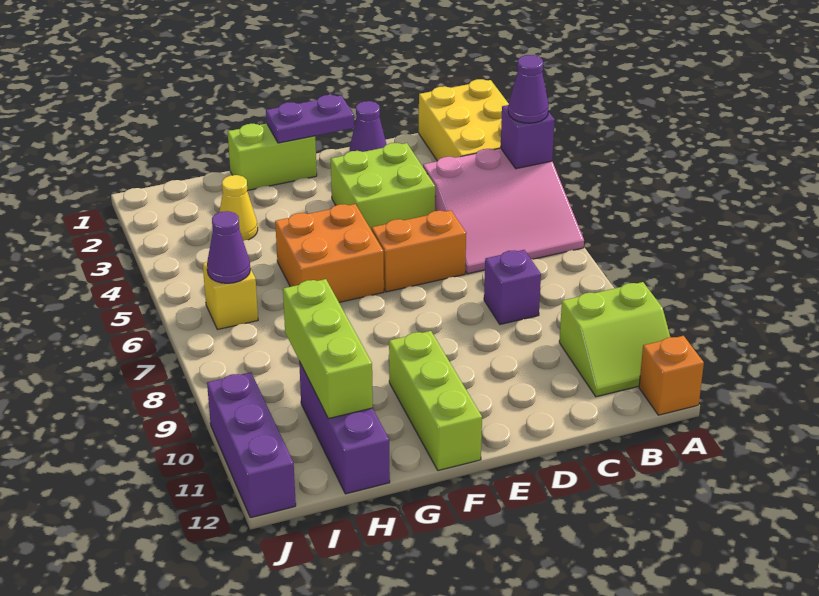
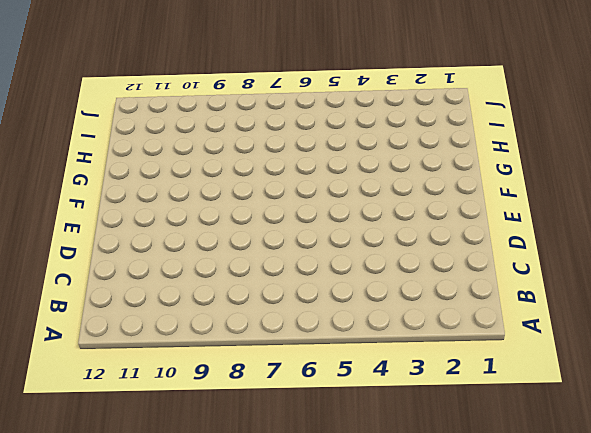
none -> yellow 2x3 brick [419,79,509,161]
none -> pink 3x3 slope [423,148,584,274]
none -> lime 2x2 slope [559,282,670,397]

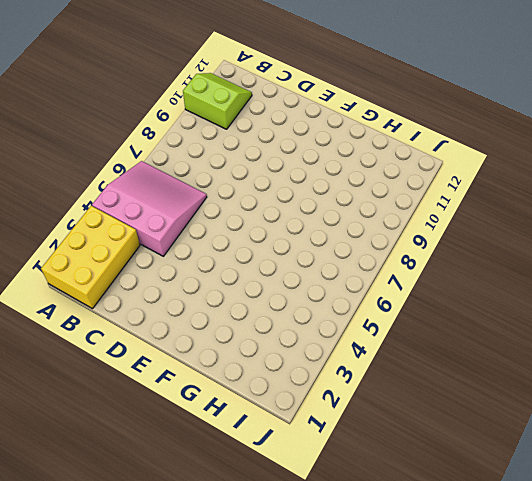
none -> orange 1x1 brick [639,336,704,415]
none -> purple 1x1 brick [484,250,541,324]
none -> purple 1x1 cone [350,101,387,152]

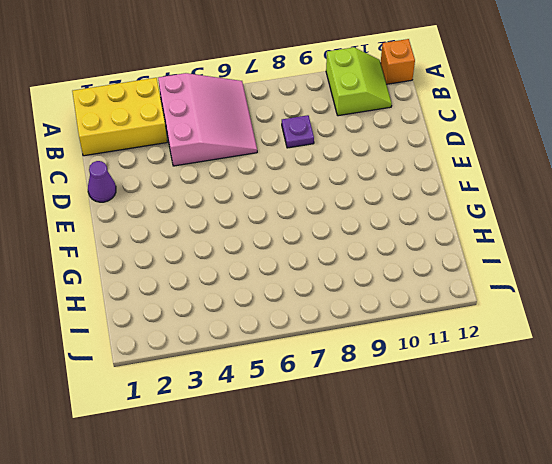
purple 1x1 plate [282,115,314,148] -> purple 1x1 brick [484,250,541,324]
none -> lime 2x2 brick [331,143,435,230]
none -> orange 1x2 brick [372,210,466,292]
none -> lime 1x2 brick [228,124,317,191]

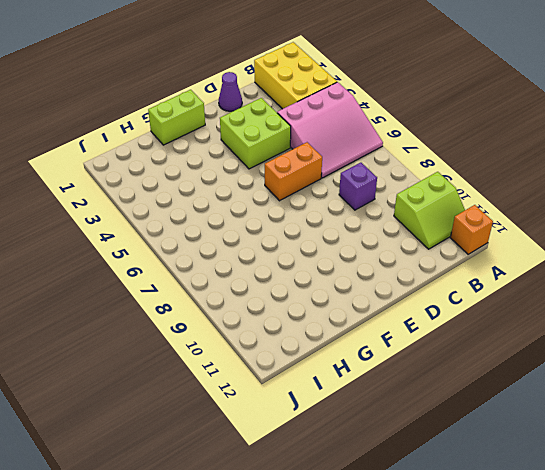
none -> orange 2x2 brick [275,204,384,302]
none -> lime 1x3 brick [389,331,482,471]
none -> yellow 1x1 cone [220,175,258,241]

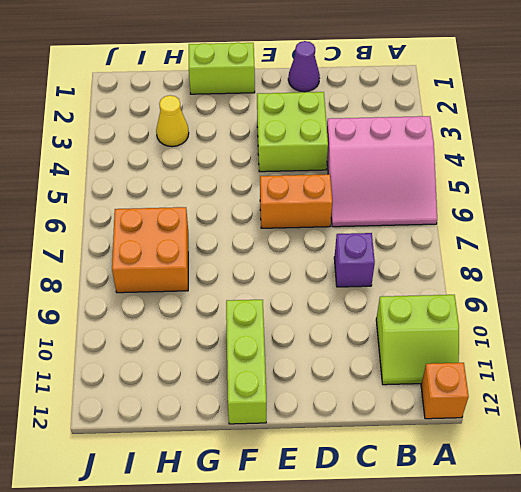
orange 2x2 brick [112,207,188,293] -> orange 2x2 brick moved to [275,204,384,302]
none -> yellow 2x3 brick [419,79,509,161]
none -> purple 1x3 brick [299,361,390,494]
none -> yellow 1x1 brick [203,262,258,330]

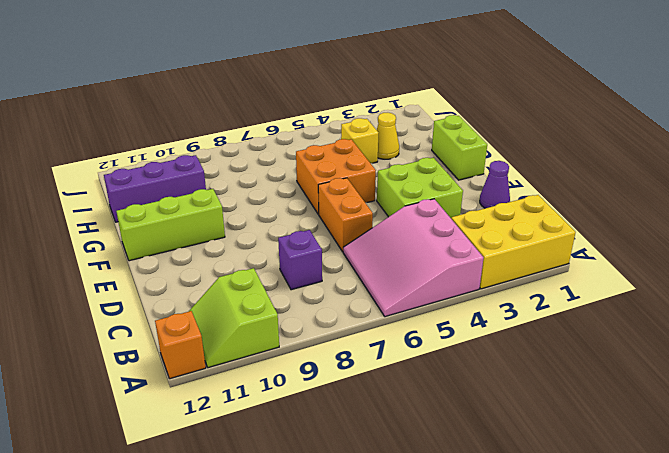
yellow 1x1 brick [341,118,379,163] -> yellow 1x1 brick moved to [203,262,258,330]
none -> purple 1x3 brick [207,372,296,518]
none -> purple 1x1 brick [501,105,555,169]
none -> purple 1x2 plate [266,95,354,143]

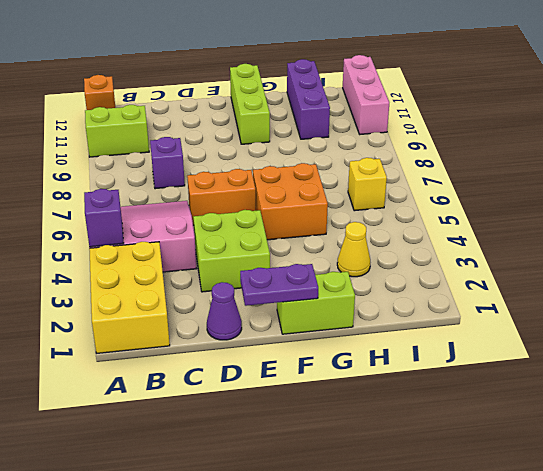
pink 1x3 brick [343,55,389,134] -> purple 1x3 brick [207,372,296,518]
none -> lime 1x3 brick [283,279,373,419]
none -> purple 1x1 cone [207,211,250,283]
none -> purple 1x1 cone [508,55,549,123]

